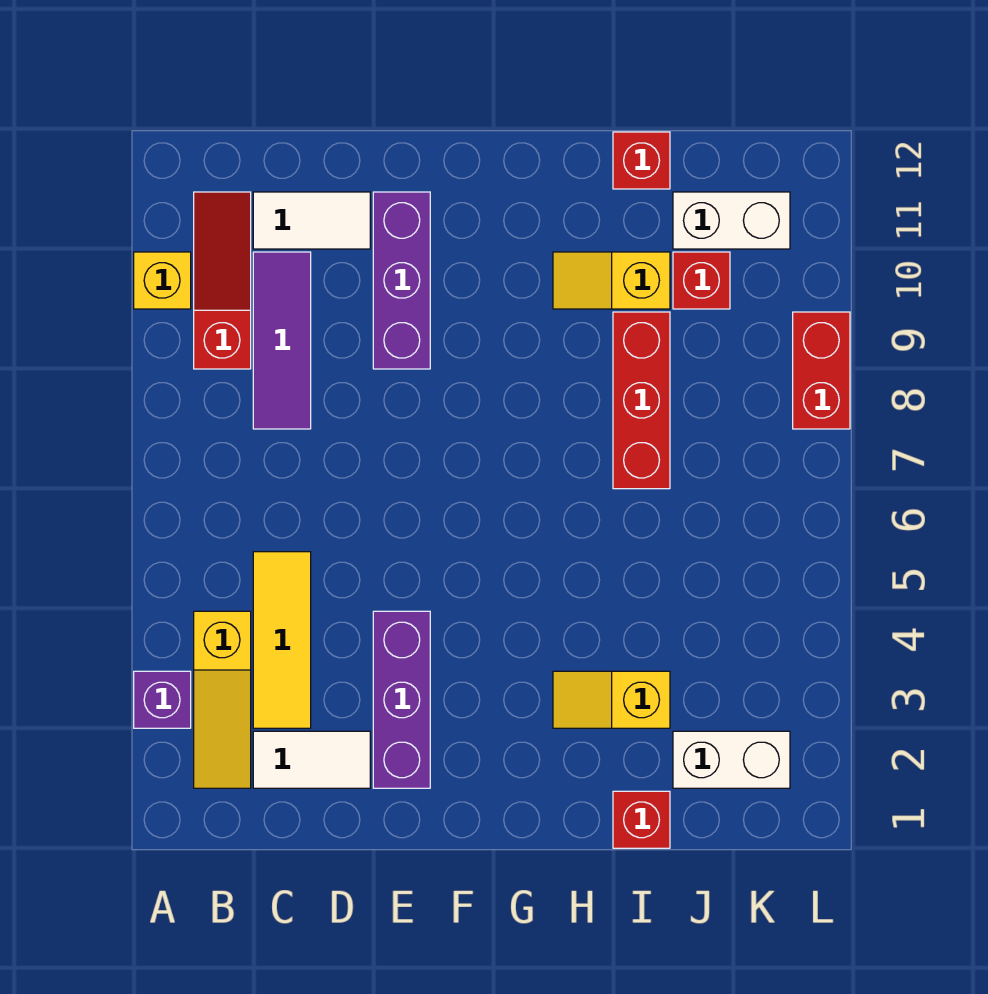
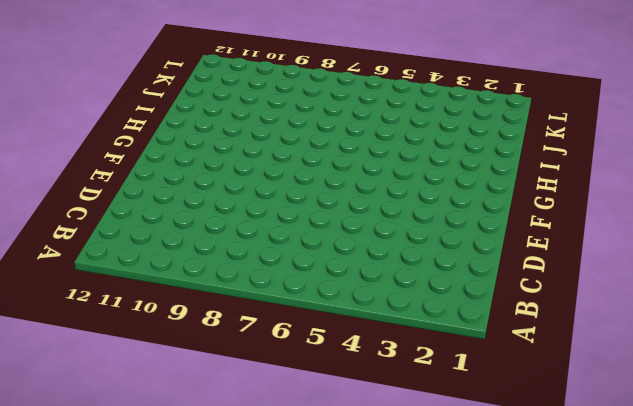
none -> purple 1x1 brick [134,671,191,728]
none -> yellow 1x1 brick [134,252,191,309]
none -> yellow 1x3 slope [194,611,251,788]

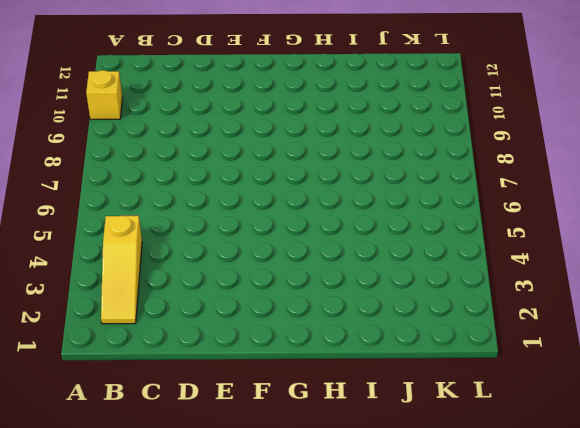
none -> purple 1x1 brick [134,671,191,728]
none -> red 1x3 slope [194,192,251,369]
none -> white 1x2 tile [253,731,370,788]

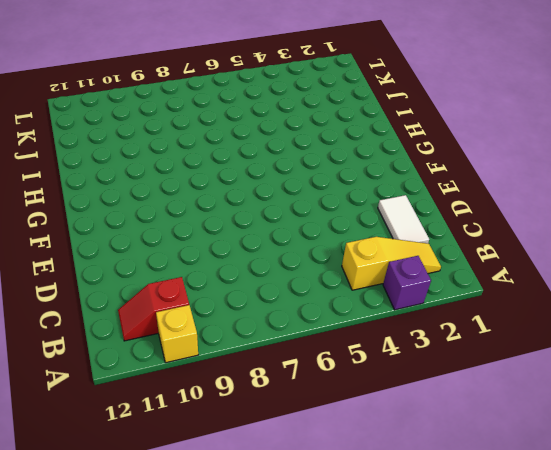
red 1x2 slope [118,277,189,341] -> red 1x3 slope [194,192,251,369]
none -> yellow 1x3 tile [253,552,311,728]
none -> purple 1x3 tile [253,252,311,429]
none -> white 1x2 tile [253,192,370,249]

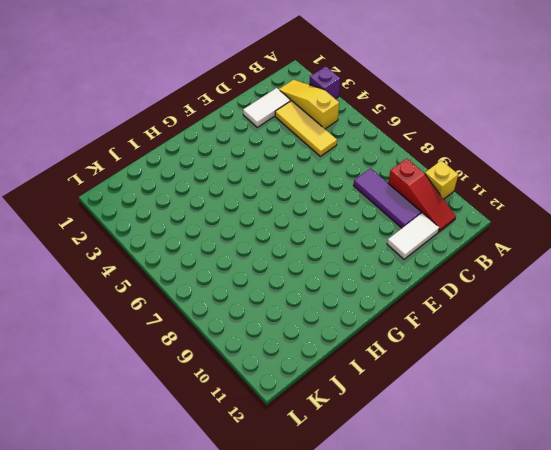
none -> purple 1x3 brick [373,611,430,788]
none -> purple 1x3 brick [373,192,430,369]
none -> yellow 1x2 slope [553,671,670,728]

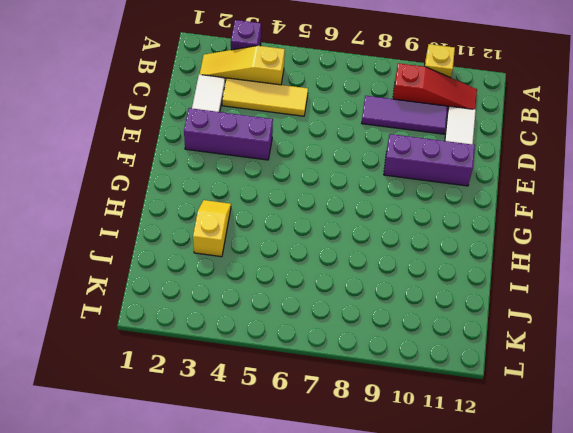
none -> yellow 1x2 slope [553,252,670,309]
none -> red 1x1 brick [613,791,670,848]
none -> red 1x3 brick [613,312,670,489]

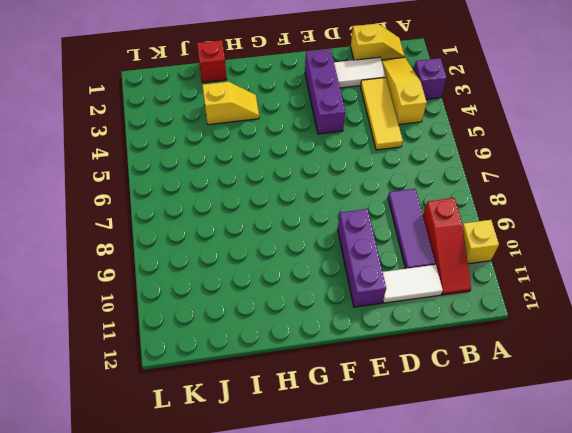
yellow 1x2 slope [351,24,405,60] -> yellow 1x2 slope moved to [553,252,670,309]
none -> red 1x3 brick [613,312,670,489]
none -> red 1x1 brick [613,132,670,189]
none -> white 1x2 brick [673,731,790,788]

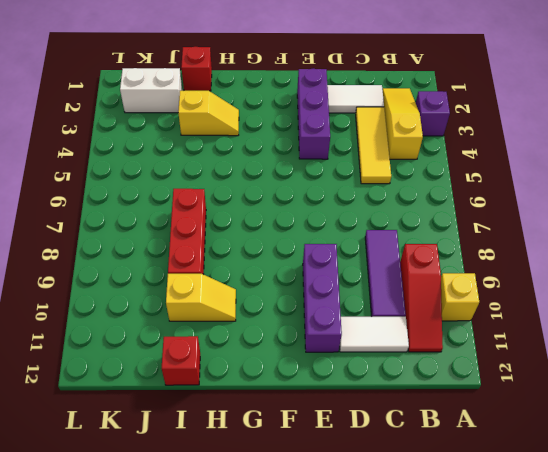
none -> red 1x1 brick [673,252,730,309]
none -> white 1x2 brick [673,192,790,249]
none -> red 1x2 brick [793,312,850,429]

